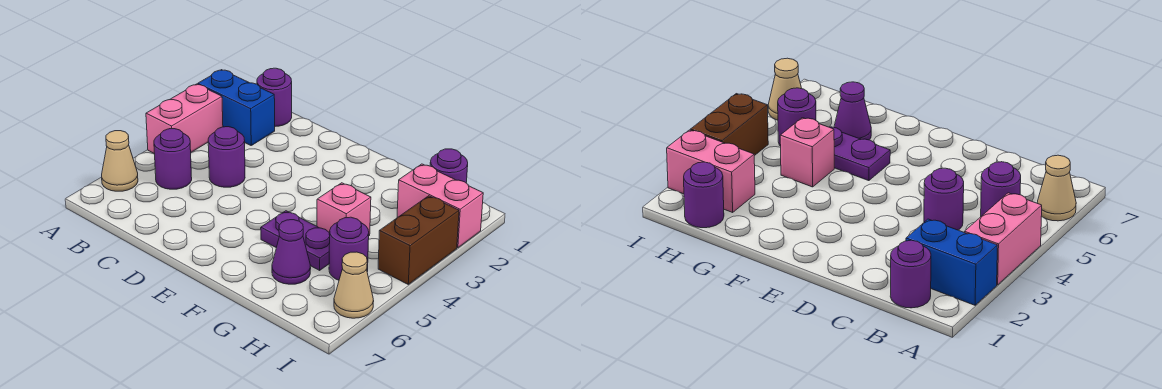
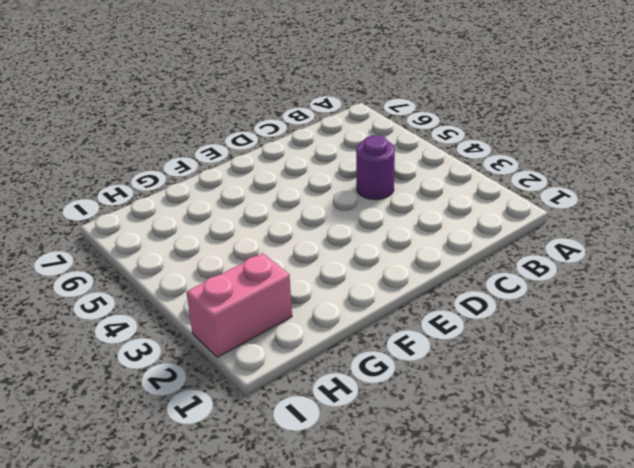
none -> blue 1x2 brick [198,70,275,145]
none -> pink 1x2 brick [146,84,223,153]
none -> tan 1x1 cone [102,131,138,191]

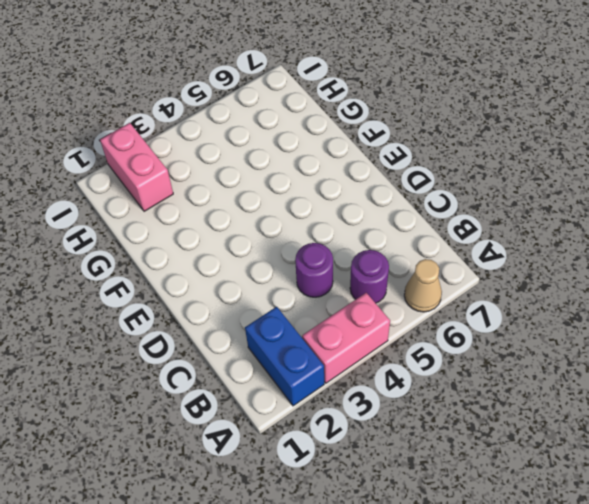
none -> purple 1x1 round brick [257,68,292,126]
none -> purple 1x2 plate [261,211,330,270]
none -> pink 1x1 brick [317,183,371,235]

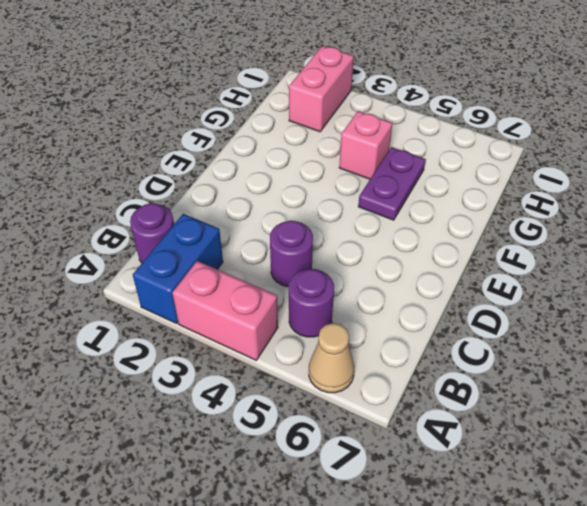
none -> purple 1x1 cone [272,220,311,284]
none -> purple 1x1 round brick [430,149,468,183]
none -> purple 1x1 round brick [329,217,369,280]

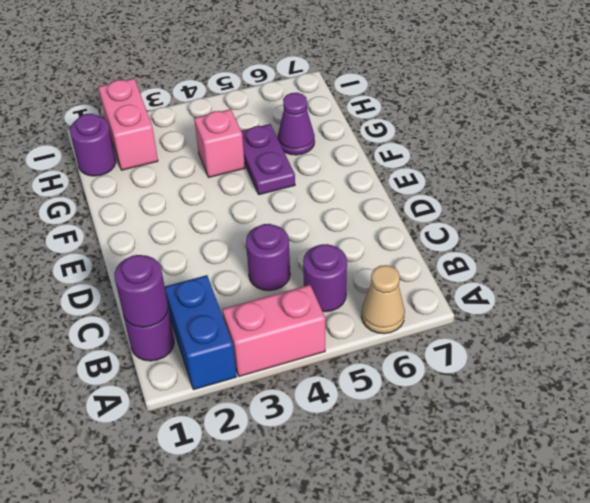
purple 1x1 round brick [114,255,168,327] -> purple 1x1 round brick moved to [329,217,369,280]
none -> brown 1x2 brick [378,196,459,284]
none -> tan 1x1 cone [334,252,374,318]

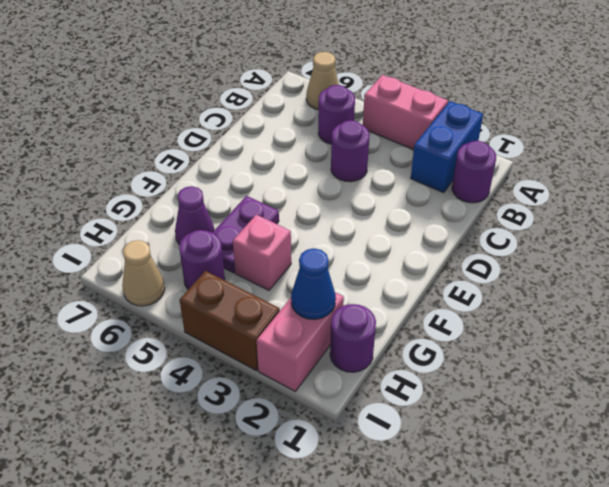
blue 1x1 cone [291,248,336,319] -> none

